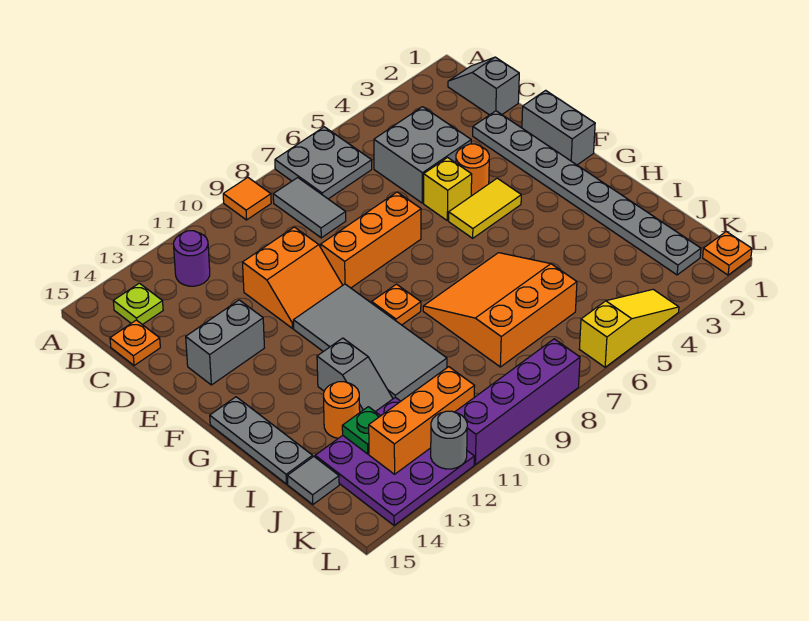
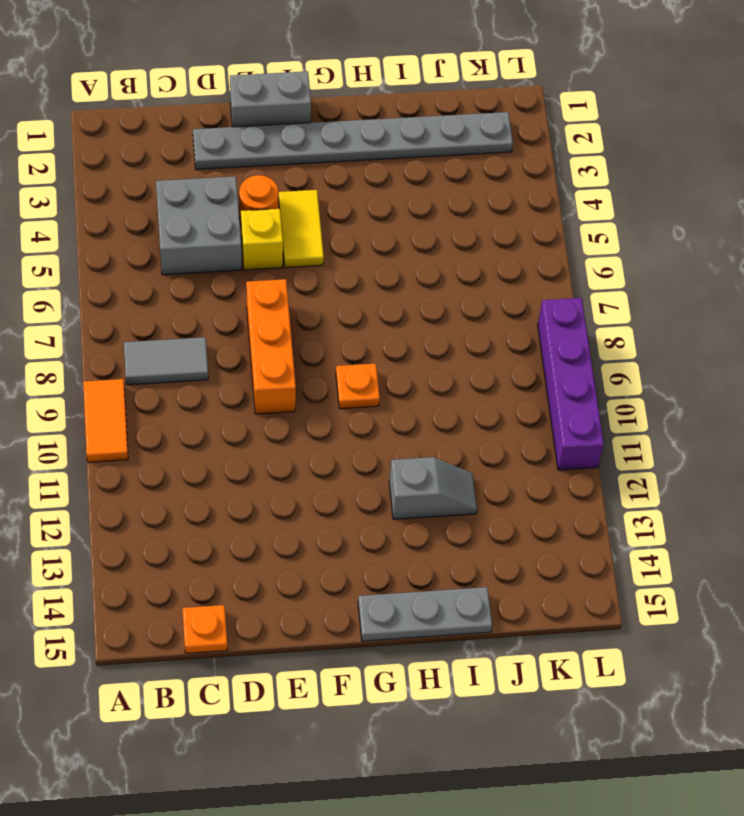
orange 1x2 tile [83,379,128,462] -> orange 1x1 tile [223,177,271,220]
none -> grey 2x2 plate [275,127,372,199]
none -> grey 1x2 slope [448,57,519,115]
none -> purple 1x1 round brick [174,231,210,286]
none -> lime 1x1 plate [113,283,163,325]

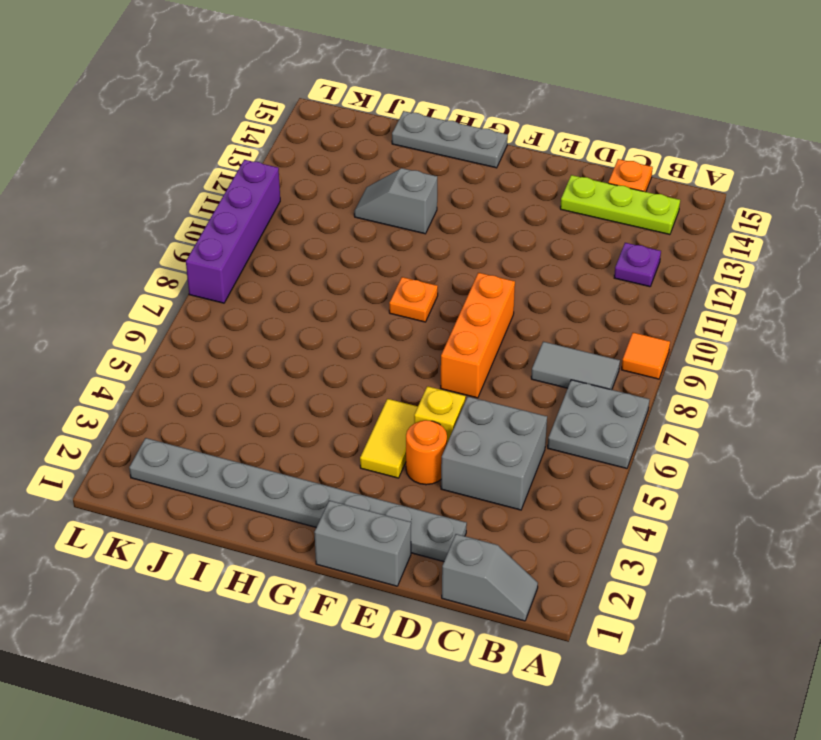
purple 1x1 plate [614,243,661,287] -> purple 1x1 round brick [174,231,210,286]
lime 1x3 plate [560,175,680,235] -> lime 1x1 plate [113,283,163,325]
none -> orange 2x2 slope [243,227,343,328]
none -> grey 1x2 brick [186,300,264,385]
none -> grey 2x4 tile [293,284,447,401]
none -> orange 3x3 slope [423,253,577,367]

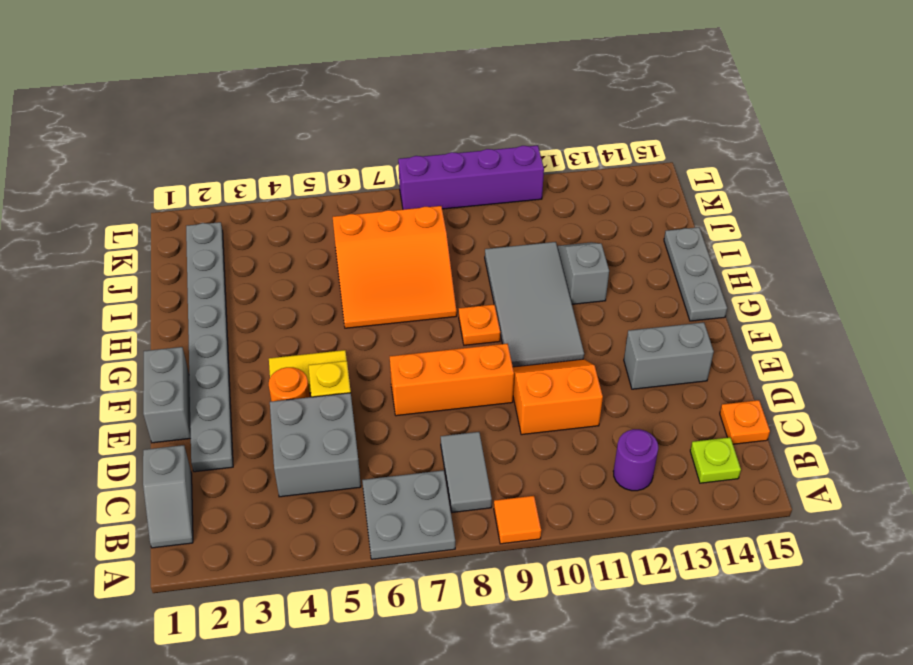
none -> orange 1x1 round brick [324,382,360,438]
none -> purple 3x3 plate [315,397,474,525]
none -> grey 1x1 tile [287,457,339,505]
none -> orange 1x1 plate [703,232,752,275]

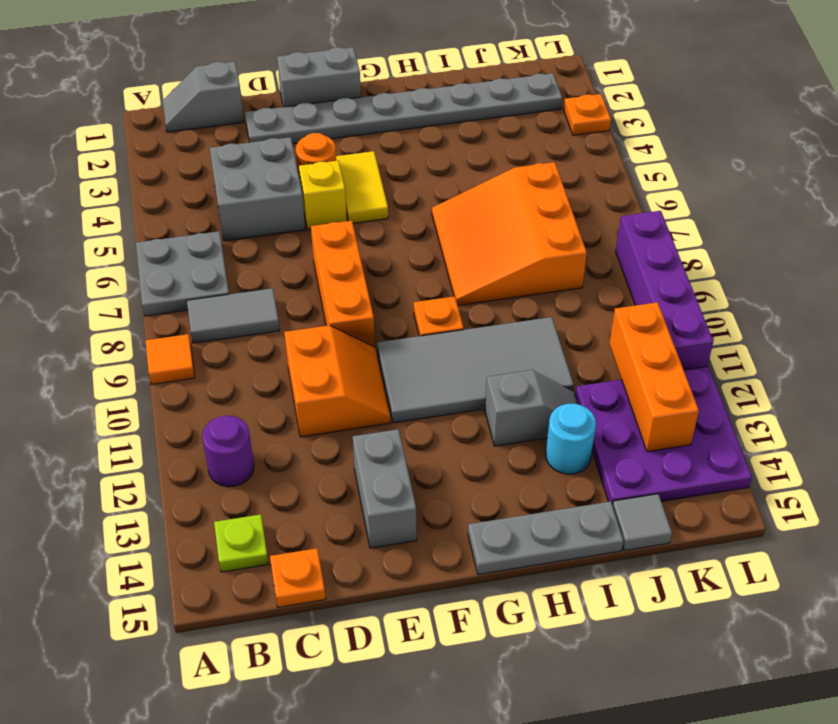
cyan 1x1 round brick [546,404,596,474] -> orange 1x1 round brick [324,382,360,438]
orange 1x1 plate [564,94,611,135] -> orange 1x1 plate moved to [703,232,752,275]
none -> yellow 1x3 slope [579,289,679,367]
none -> green 1x1 plate [342,407,380,454]
none -> grey 1x1 round brick [431,411,467,469]

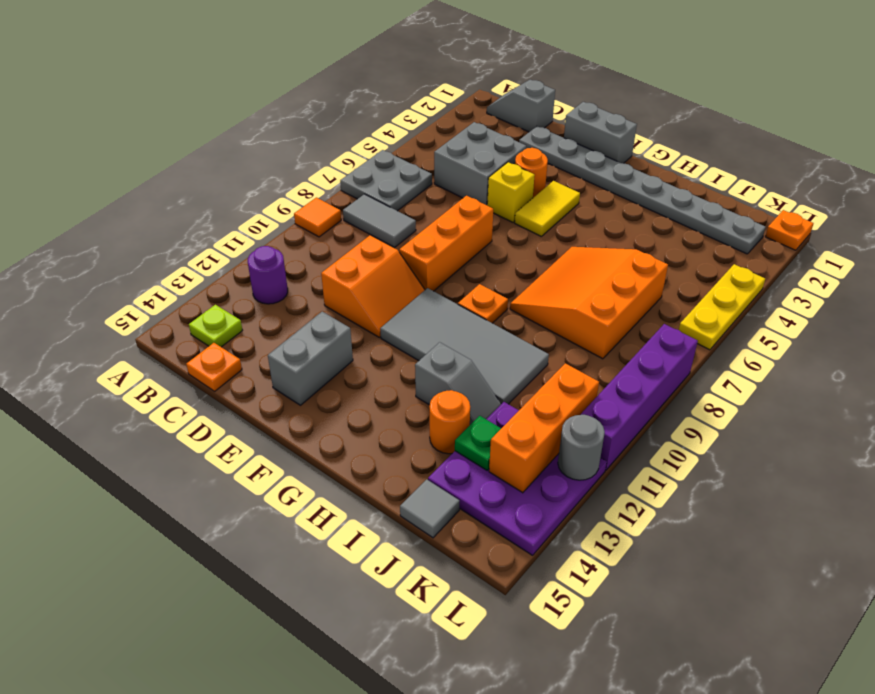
yellow 1x3 plate [679,264,765,350] -> yellow 1x3 slope [579,289,679,367]
none -> grey 1x3 plate [210,397,313,484]

